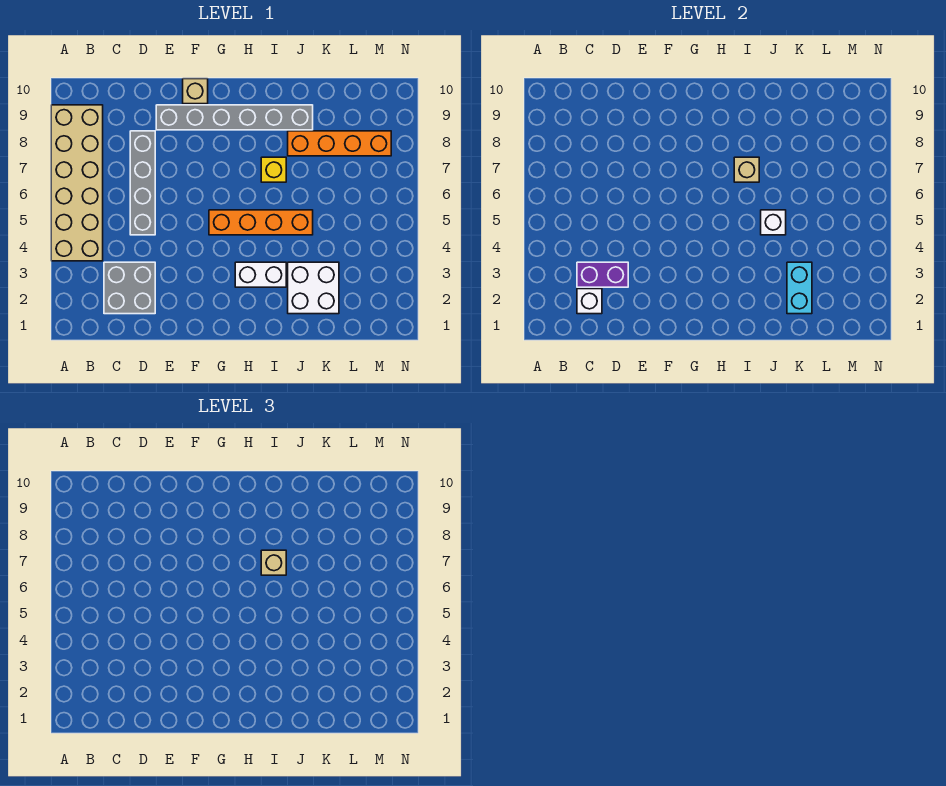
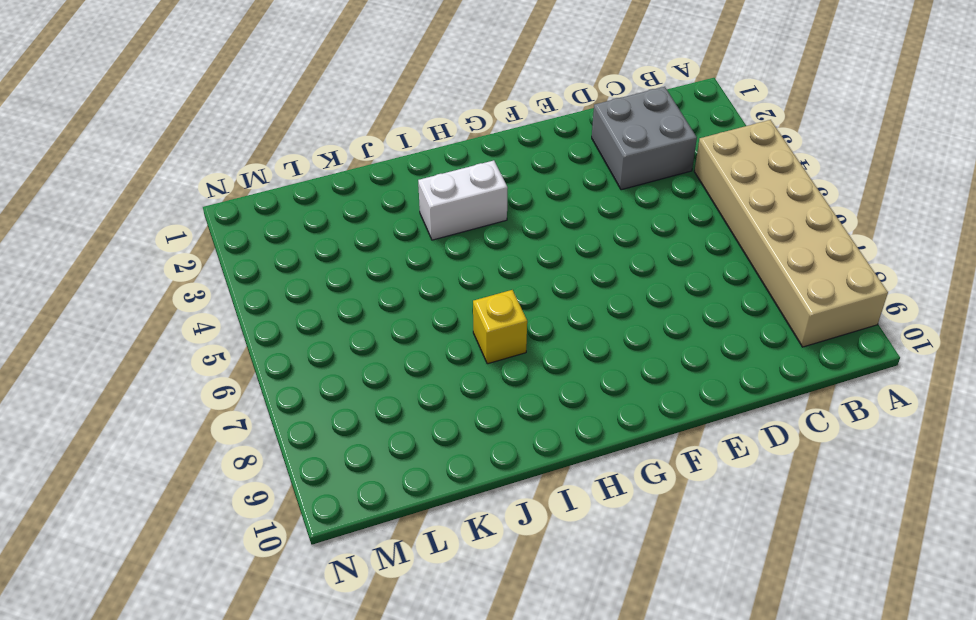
none -> grey 1x4 brick [130,131,155,235]
none -> grey 1x6 brick [156,105,313,130]
none -> tan 1x1 brick [183,79,208,104]

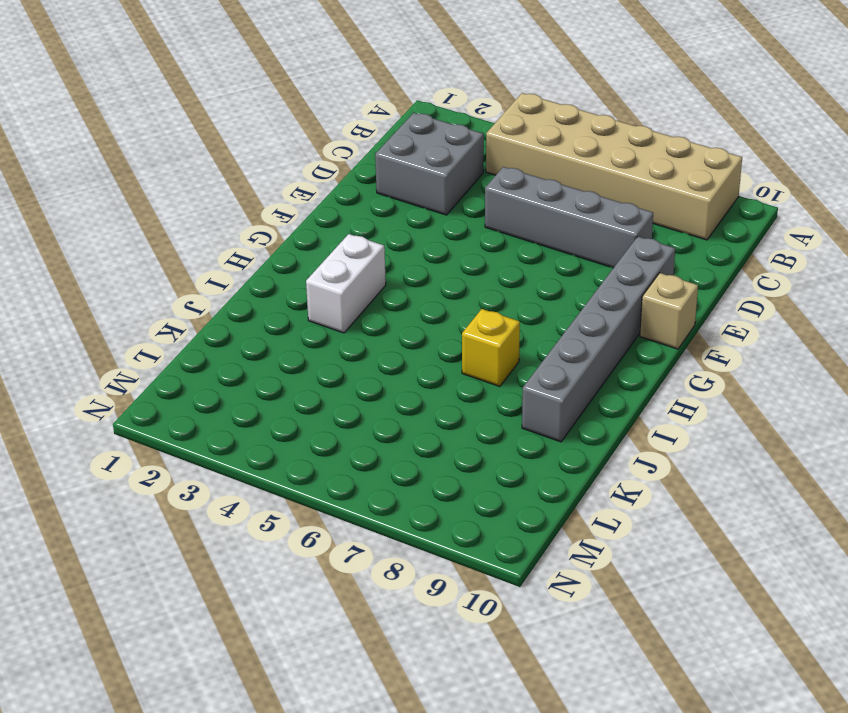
none -> orange 1x4 brick [209,210,313,235]
none -> white 2x2 brick [288,262,339,314]
none -> orange 1x4 brick [288,131,391,156]

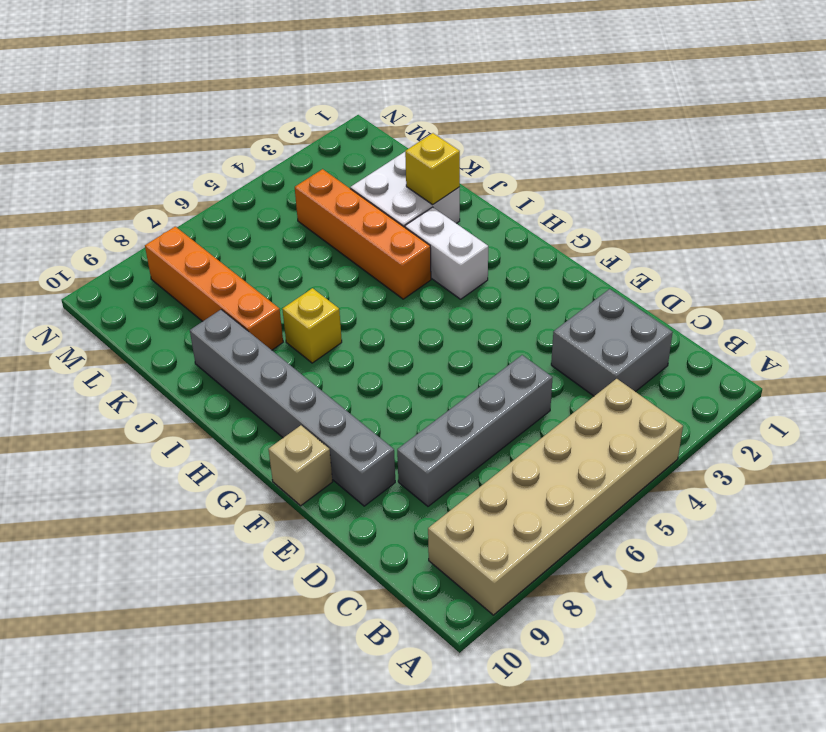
orange 1x4 brick [295,169,431,299] -> orange 1x4 brick moved to [209,210,313,235]
yellow 1x1 brick [405,133,460,205] -> none
none -> white 1x1 brick [577,289,602,314]
none -> purple 1x2 brick [577,262,628,287]
none -> tan 1x1 brick [734,157,759,182]

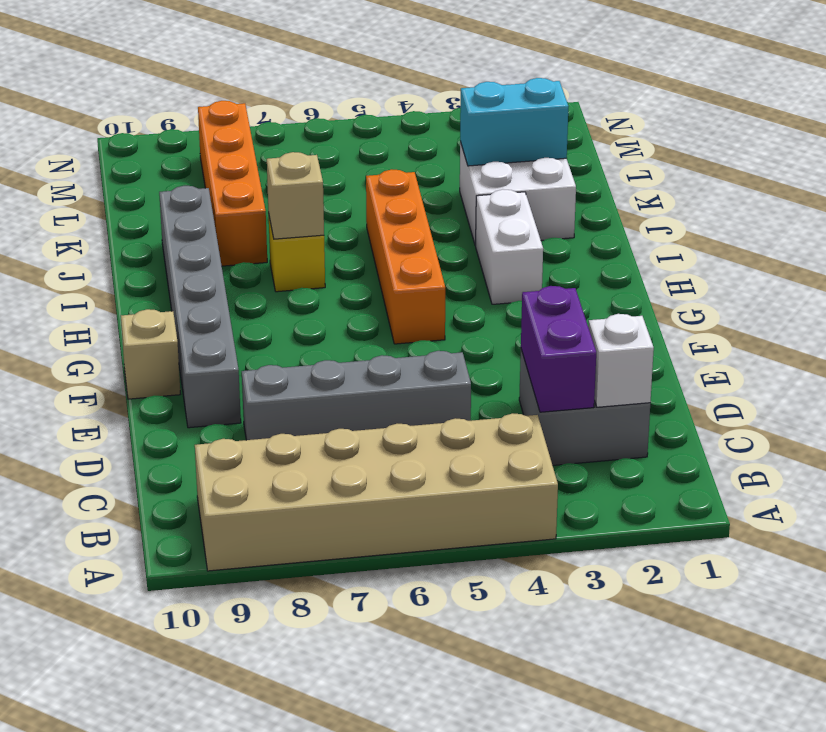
none -> white 1x1 brick [761,210,786,235]
none -> tan 1x1 brick [261,550,286,575]

